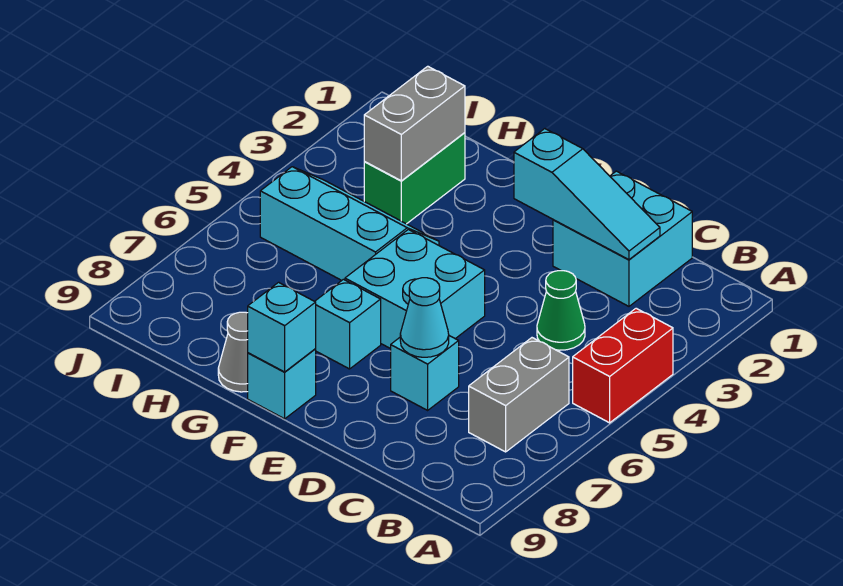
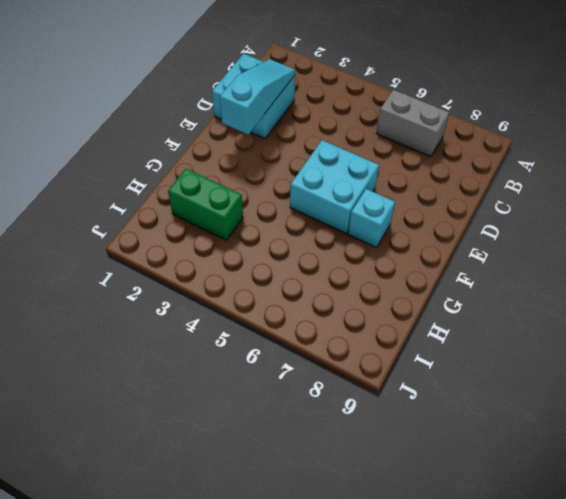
none -> red 1x2 brick [573,308,673,423]
none -> green 1x1 cone [537,271,585,350]
none -> cyan 1x1 brick [391,336,459,410]

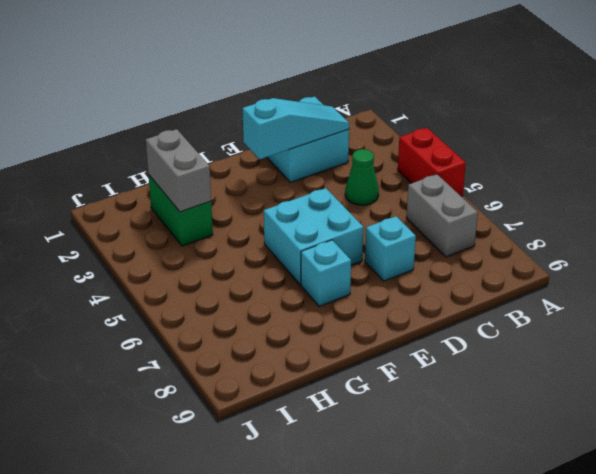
none -> cyan 1x1 brick [248,349,316,419]
none -> cyan 2x3 slope [260,167,439,280]
none -> grey 1x1 cone [218,312,248,392]

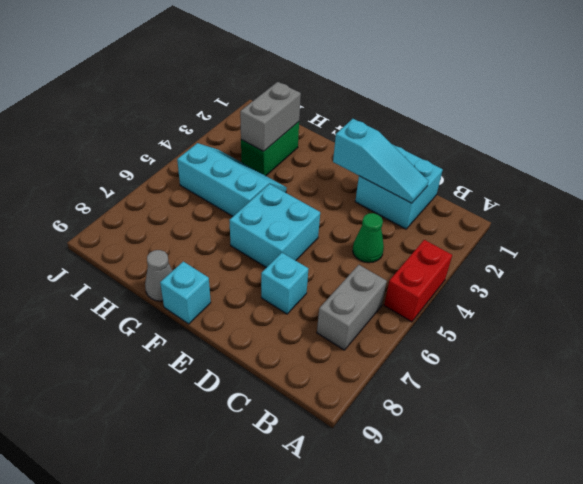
none -> cyan 1x1 brick [315,279,381,369]
none -> cyan 1x1 cone [400,278,449,357]
none -> cyan 1x1 brick [248,282,316,372]

